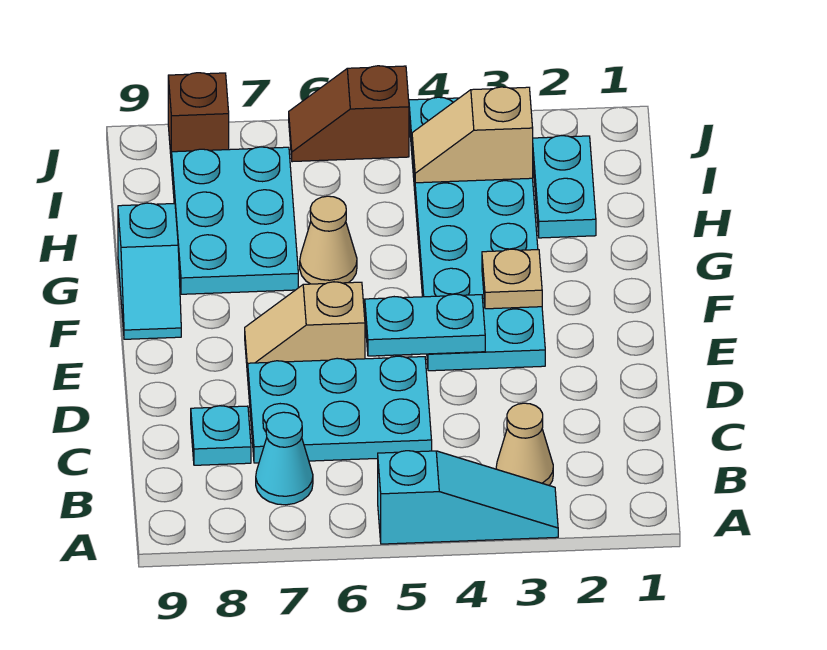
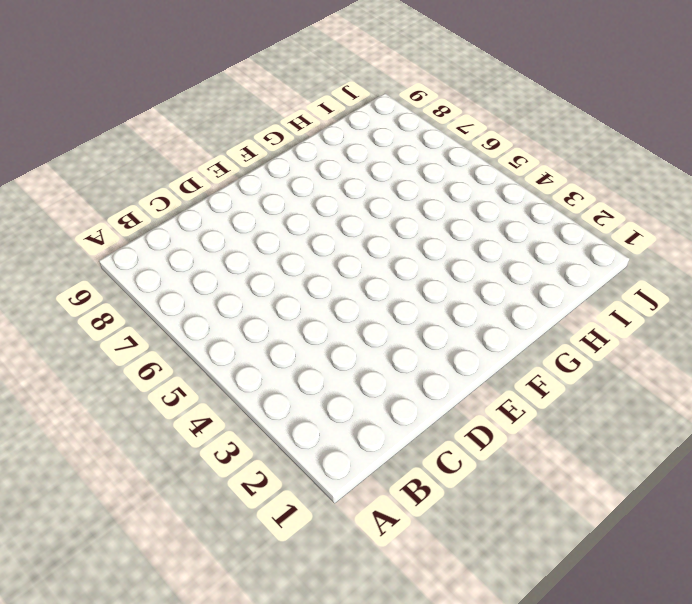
none -> cyan 1x3 slope [378,451,558,544]
none -> tan 1x1 cone [496,403,553,486]
none -> cyan 1x1 cone [256,412,313,505]

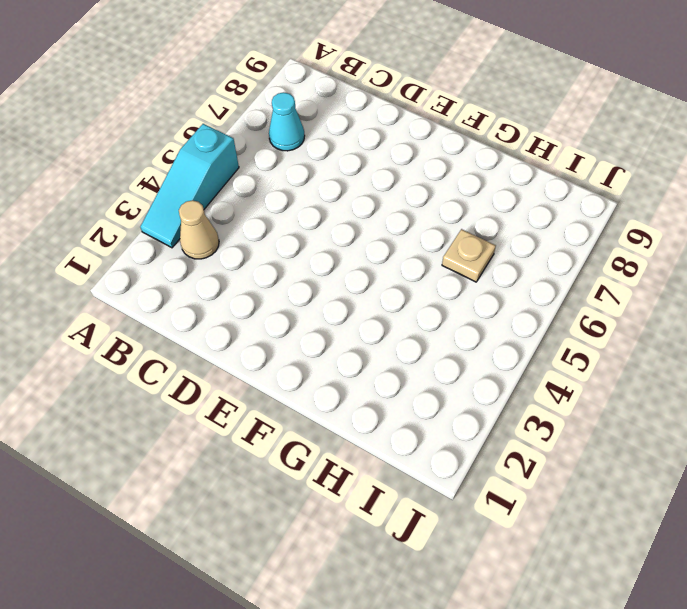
tan 1x1 plate [442,229,496,282] -> tan 1x1 plate moved to [482,249,542,309]
none -> cyan 2x3 plate [248,356,432,463]
none -> cyan 1x1 plate [191,406,251,465]
none -> cyan 2x6 plate [409,97,545,371]

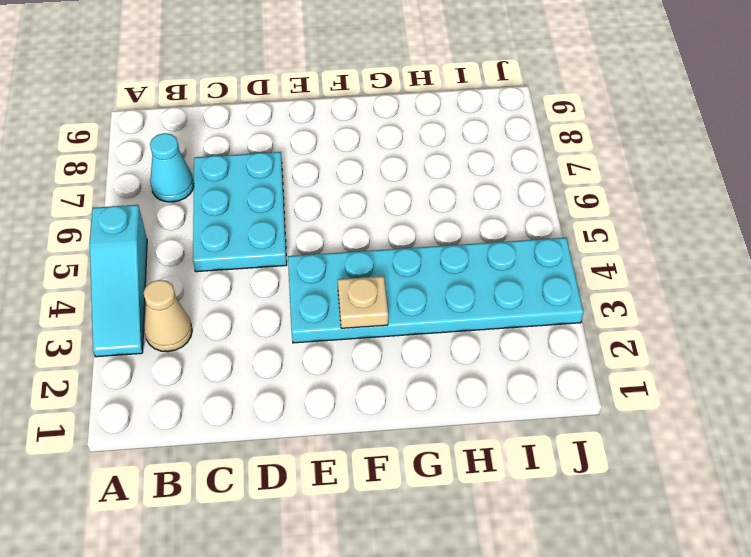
none -> cyan 1x1 plate [191,406,251,465]
none -> tan 1x2 slope [245,282,365,376]
none -> cyan 1x2 slope [118,203,181,339]

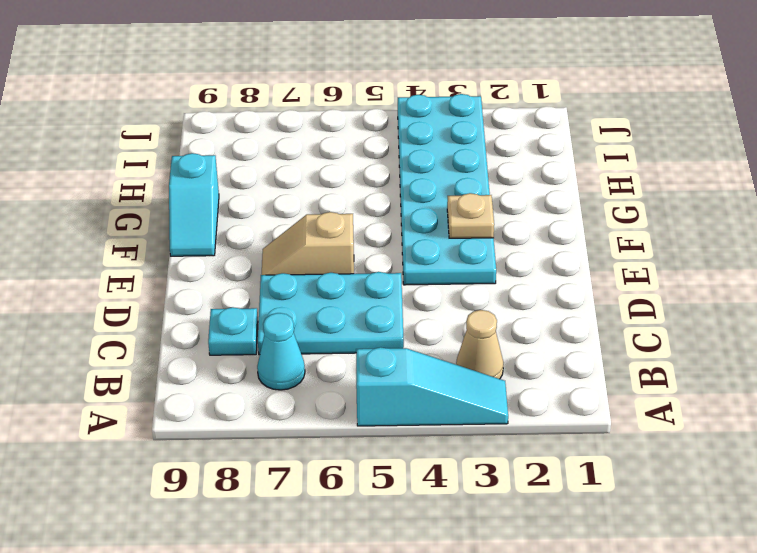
none -> tan 1x1 cone [300,196,357,284]
none -> cyan 2x3 plate [172,147,298,294]
none -> cyan 1x2 plate [533,136,596,238]

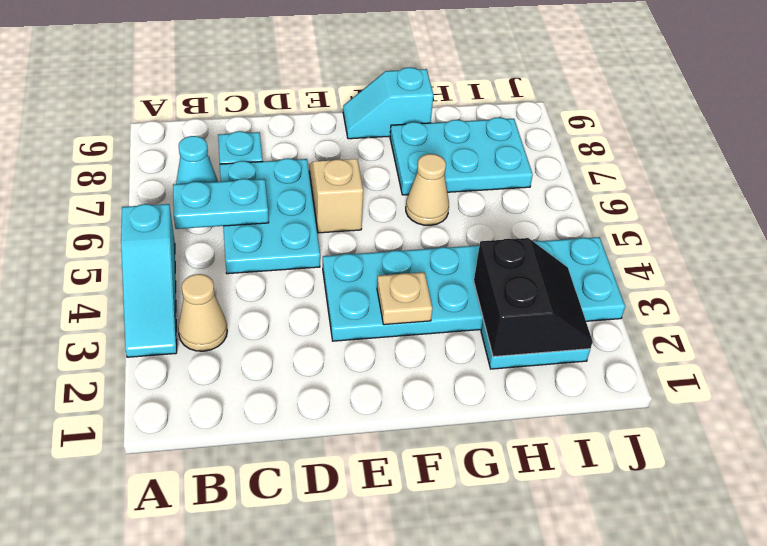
cyan 1x2 plate [173,179,269,229] -> cyan 1x2 plate turned to [365,294,485,356]
black 2x2 slope [474,238,593,357] -> tan 1x2 slope [412,87,533,183]
none -> brown 1x2 slope [289,66,409,162]
none -> brown 1x1 brick [168,73,229,166]

